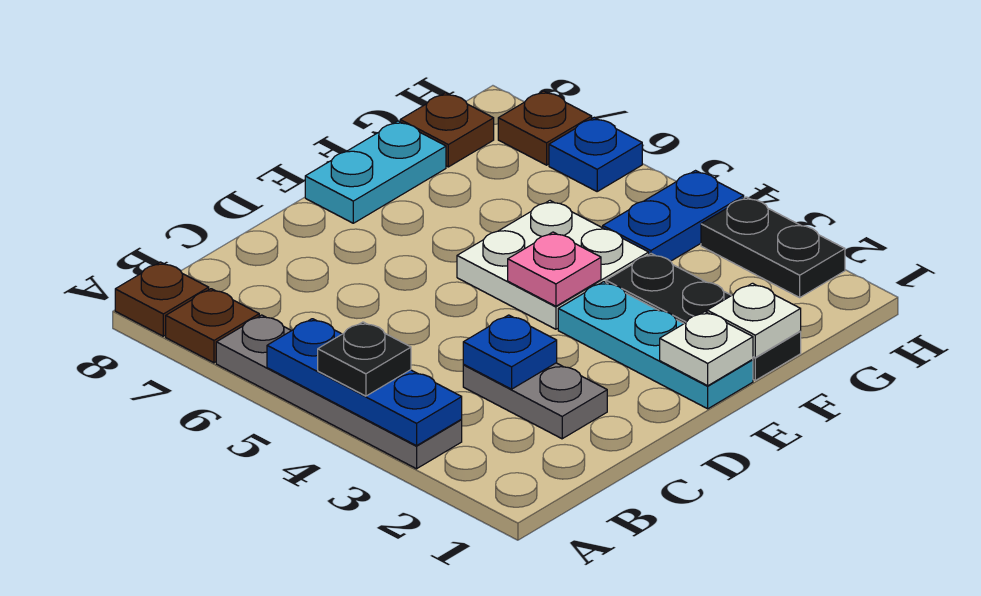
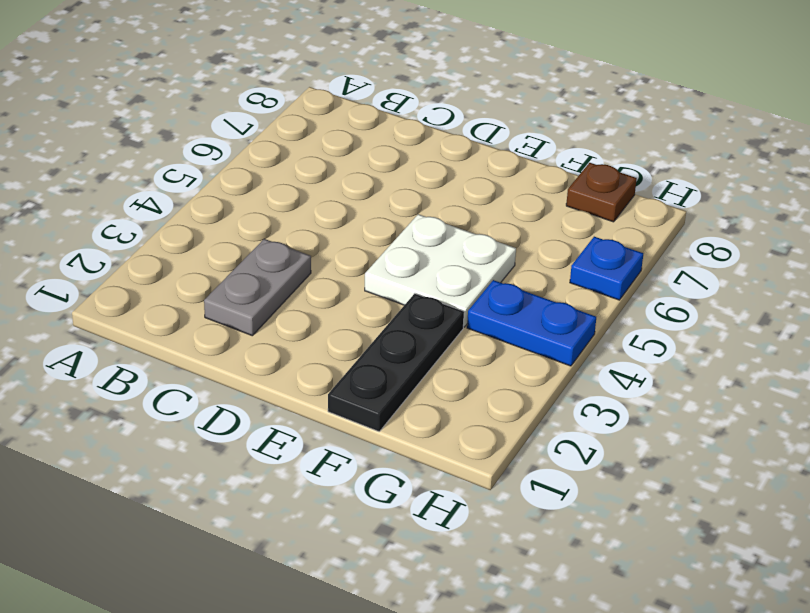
none -> grey 1x4 plate [216,315,462,469]
none -> brown 1x1 plate [166,289,259,363]
none -> brown 1x1 plate [115,262,209,336]

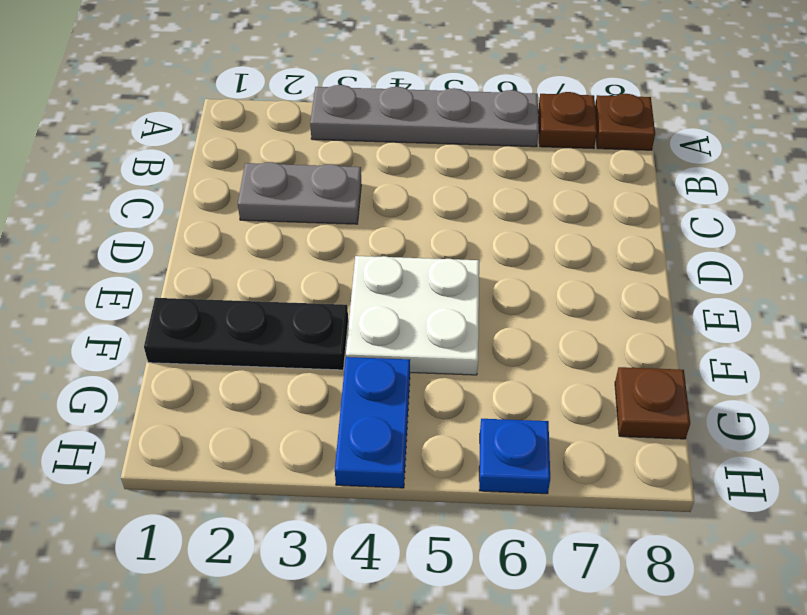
none -> cyan 1x3 plate [558,282,753,409]
none -> cyan 1x2 plate [305,121,446,223]
none -> black 1x2 plate [701,197,845,297]

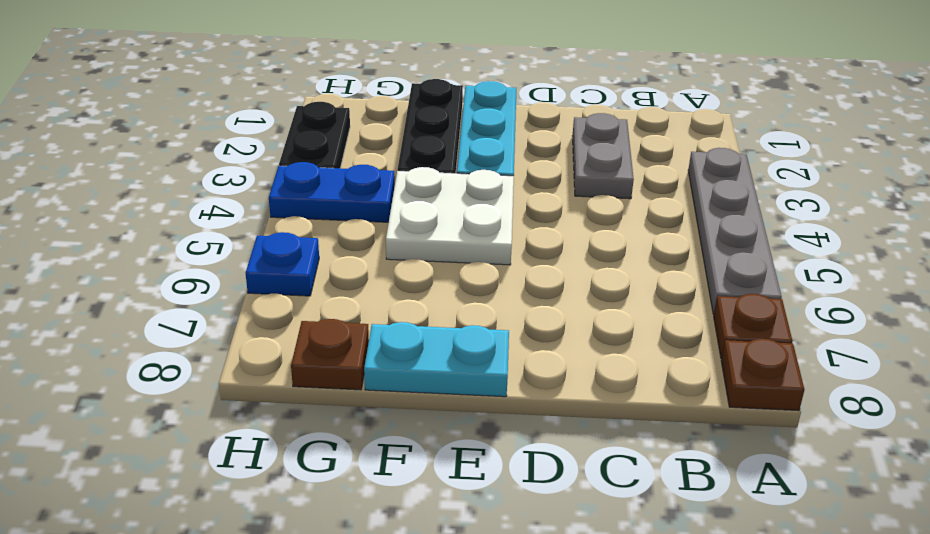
none -> brown 1x1 plate [498,91,592,165]
none -> blue 1x3 plate [267,319,462,446]
none -> blue 1x1 plate [463,315,557,389]

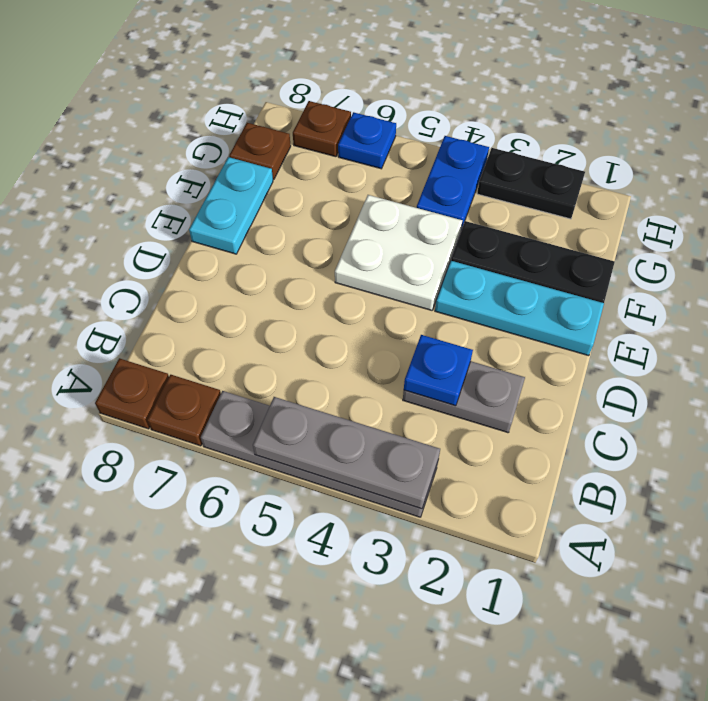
grey 1x3 plate [253,397,440,509] -> blue 1x3 plate [267,319,462,446]
none -> white 1x1 plate [660,312,753,386]
none -> pink 1x1 plate [508,232,601,306]
none -> white 1x1 plate [707,283,801,357]

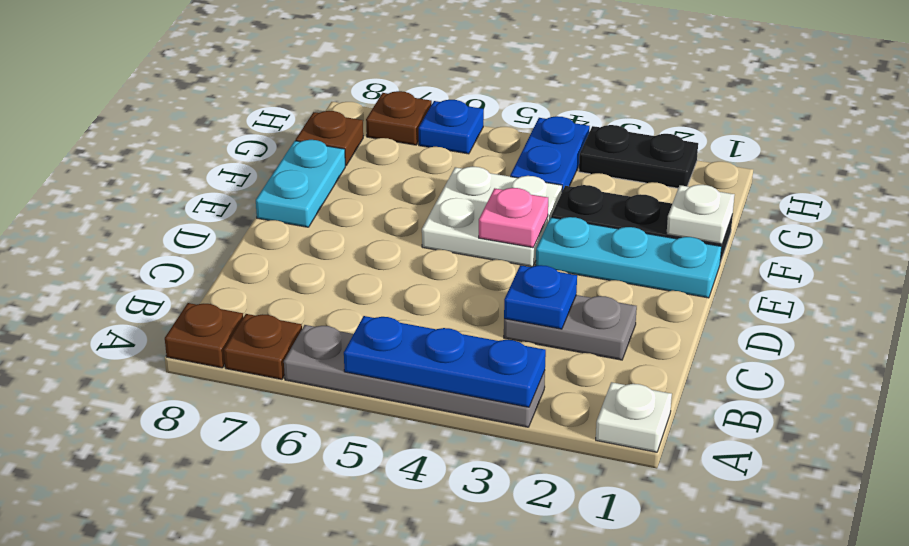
white 1x1 plate [596,382,672,452] -> white 1x1 plate moved to [660,312,753,386]
none -> black 1x1 plate [318,322,411,396]

